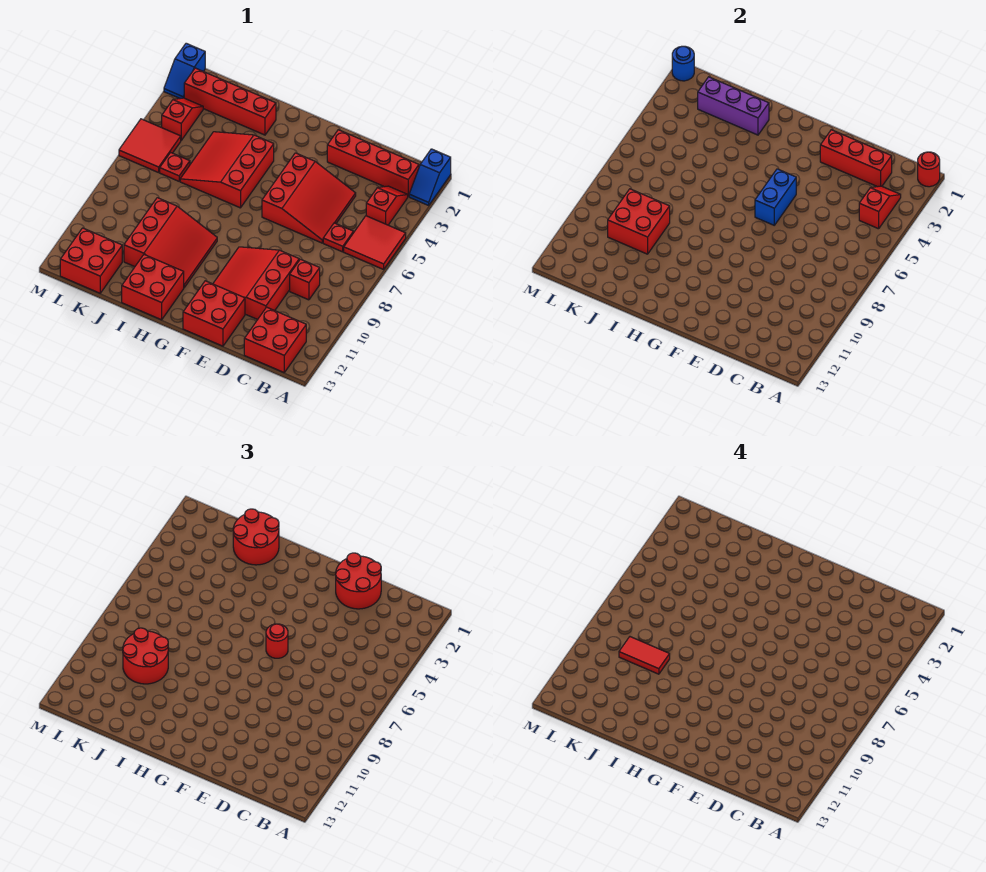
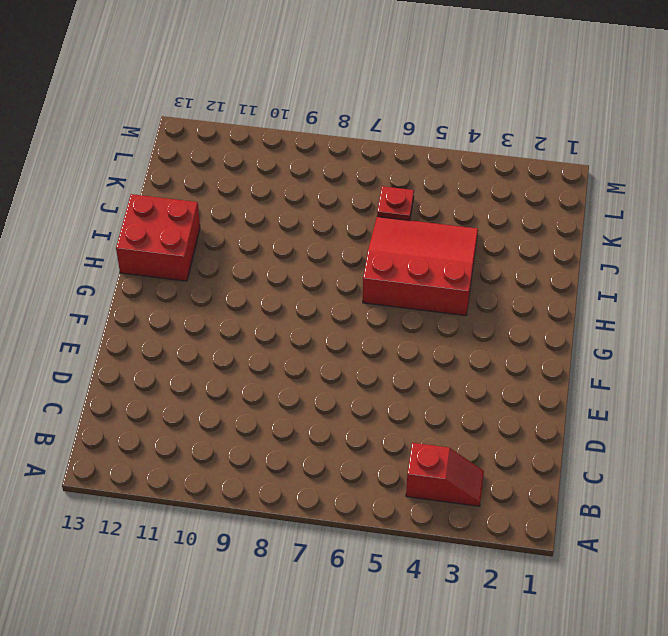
none -> blue 1x2 slope [409,149,451,205]
none -> red 2x2 tile [344,216,406,269]
none -> red 1x4 brick [327,130,419,196]
none -> red 2x2 brick [244,307,306,372]

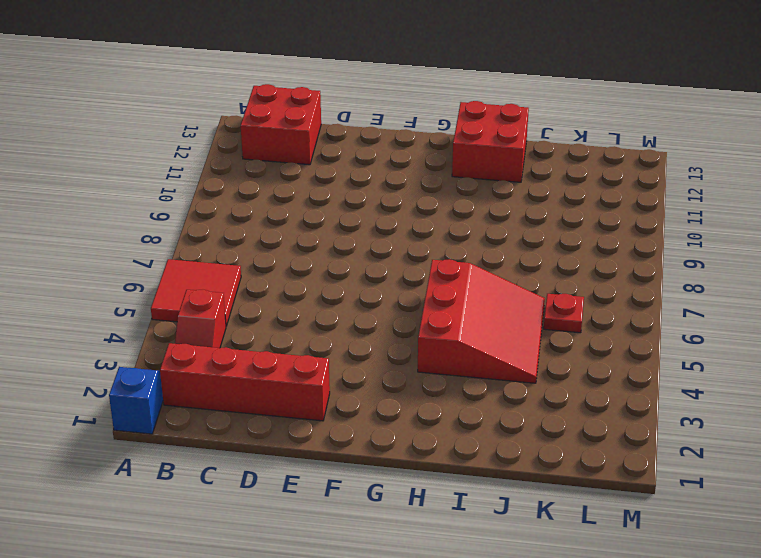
none -> red 1x1 plate [323,223,354,252]
none -> red 1x1 brick [290,259,320,300]
none -> red 3x3 slope [262,153,356,243]
none -> red 3x3 slope [213,247,299,320]

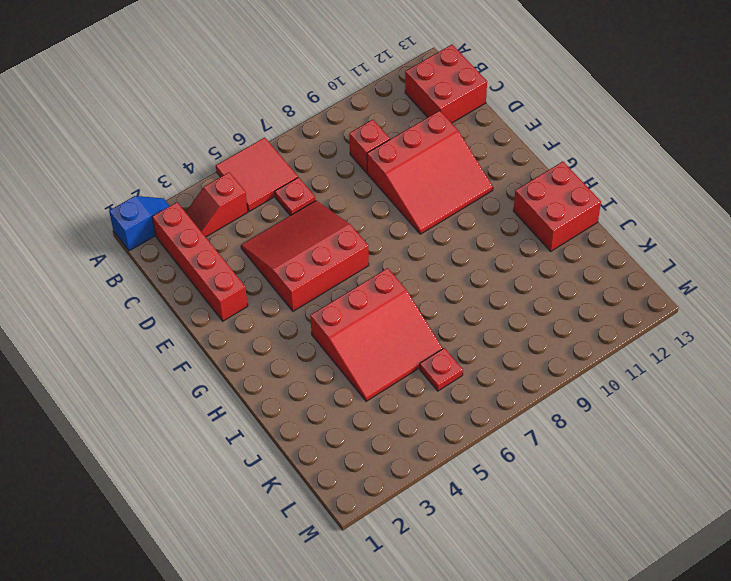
none -> red 2x2 brick [183,281,245,346]
none -> red 3x3 slope [124,198,217,287]
none -> red 1x4 brick [184,68,276,135]
none -> red 2x2 brick [60,228,122,293]

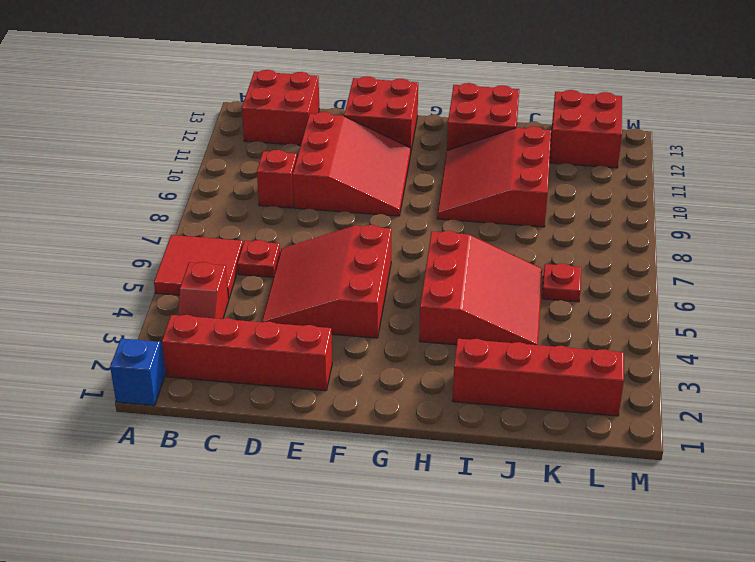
none -> red 1x2 slope [162,98,203,140]
none -> red 2x2 tile [119,119,181,173]
none -> blue 1x2 slope [164,43,205,99]
none -> red 1x1 round brick [918,152,940,187]

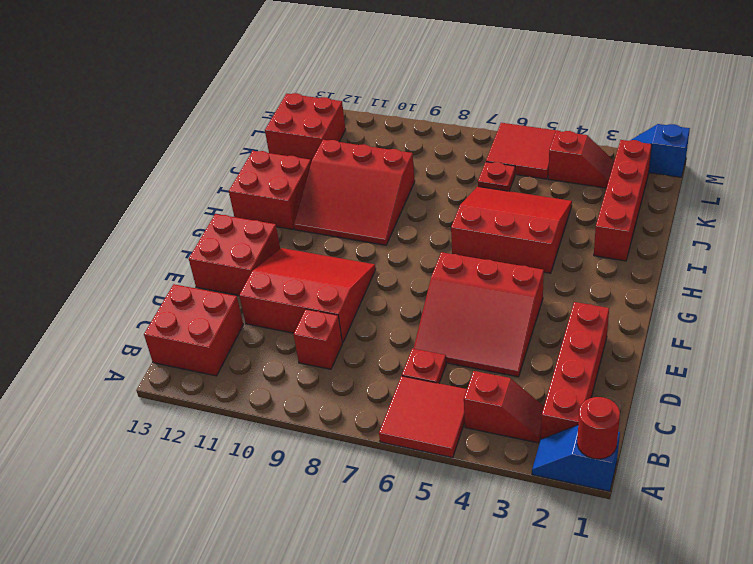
none -> red 1x2 slope [859,186,901,229]
none -> red 1x3 brick [820,130,892,187]
none -> blue 1x2 brick [755,169,796,225]
none -> purple 1x3 brick [698,77,769,135]

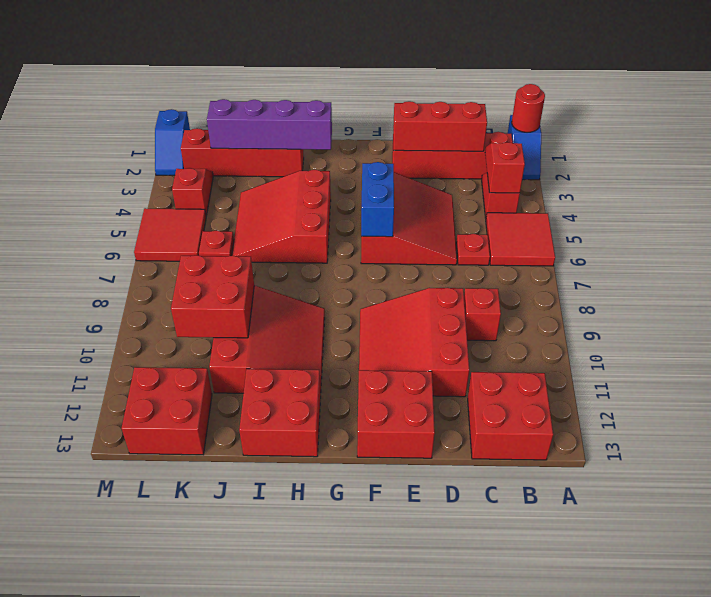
purple 1x4 brick [207,99,332,150] -> purple 1x3 brick [698,77,769,135]
none -> blue 1x1 round brick [672,46,694,81]
none -> red 2x2 round brick [336,553,381,609]
none -> red 1x1 round brick [266,624,288,658]
none -> red 2x2 round brick [233,509,279,565]

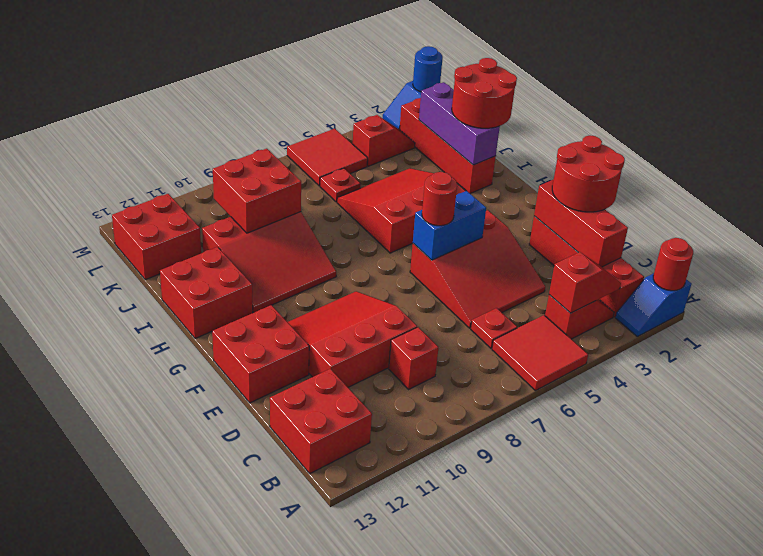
none -> red 2x2 round brick [123,628,168,684]
none -> red 1x2 tile [619,637,670,674]

